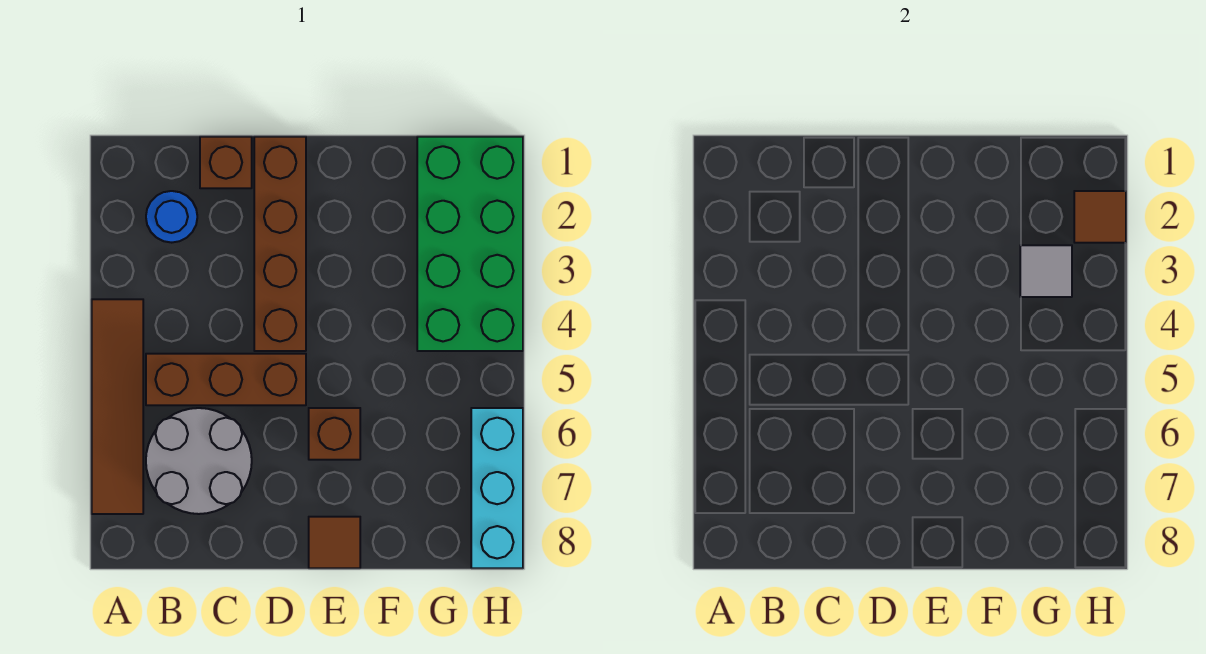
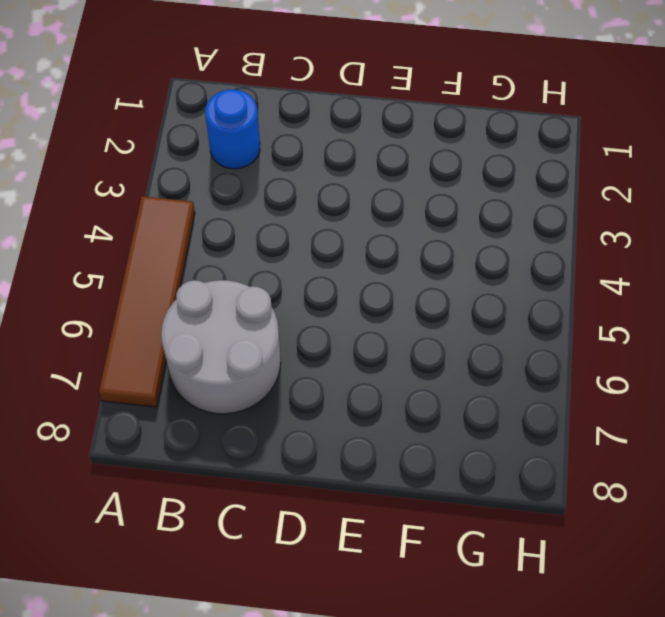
none -> brown 1x3 brick [146,354,306,405]
none -> brown 1x1 brick [200,137,252,188]
none -> brown 1x4 brick [254,137,306,351]

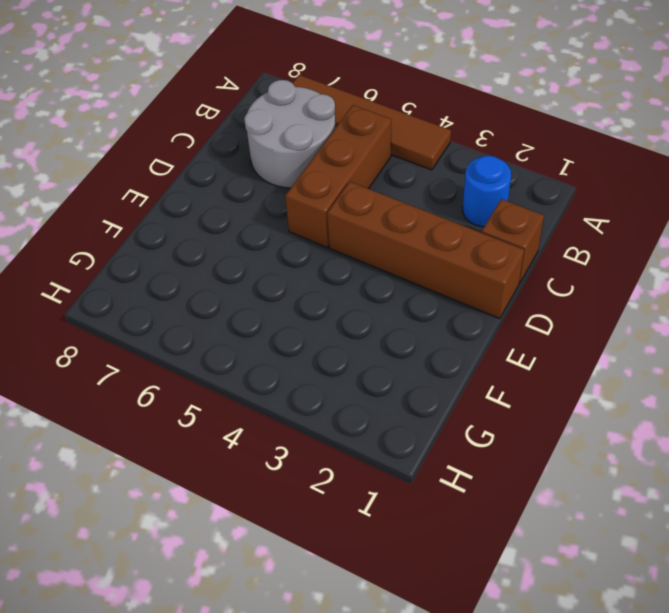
none -> brown 1x1 brick [309,408,360,460]
none -> brown 1x1 tile [309,517,360,568]
none -> green 2x4 brick [417,137,523,351]

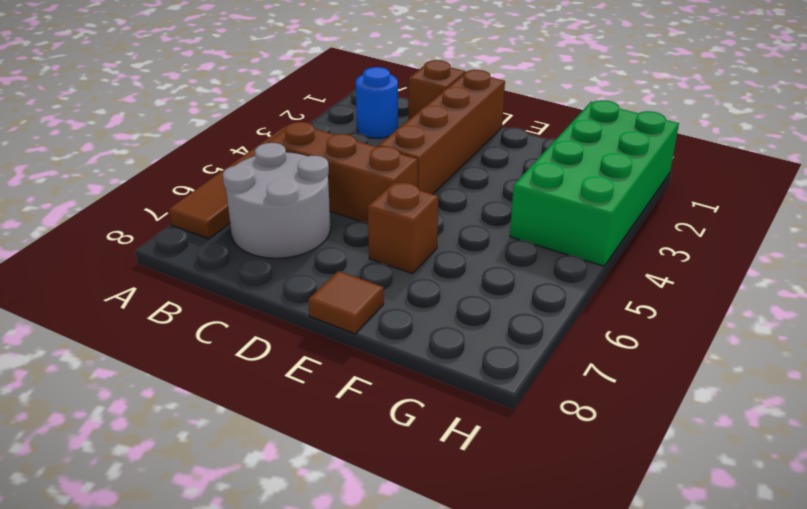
none -> cyan 1x3 brick [471,408,523,568]
none -> grey 1x1 tile [1020,245,1072,297]
none -> brown 1x1 tile [1074,191,1126,243]

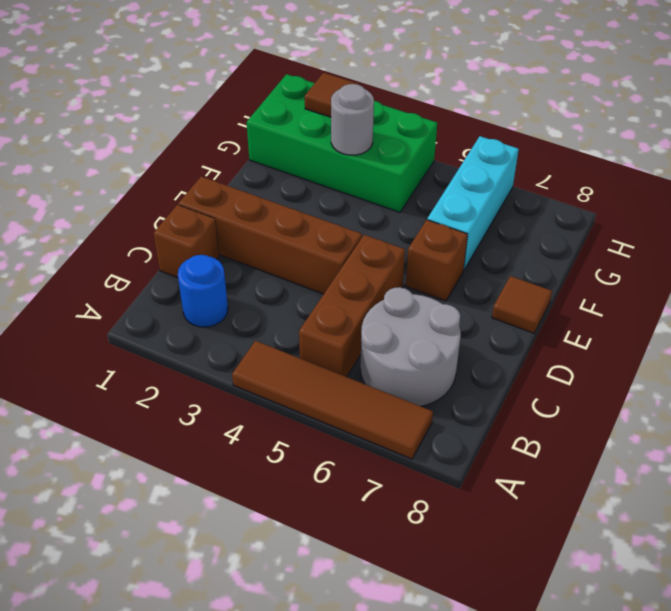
cyan 1x3 brick [427,136,519,270] -> cyan 1x3 brick turned to [471,408,523,568]
grey 1x1 round brick [331,84,374,155] -> grey 1x1 tile [1020,245,1072,297]

